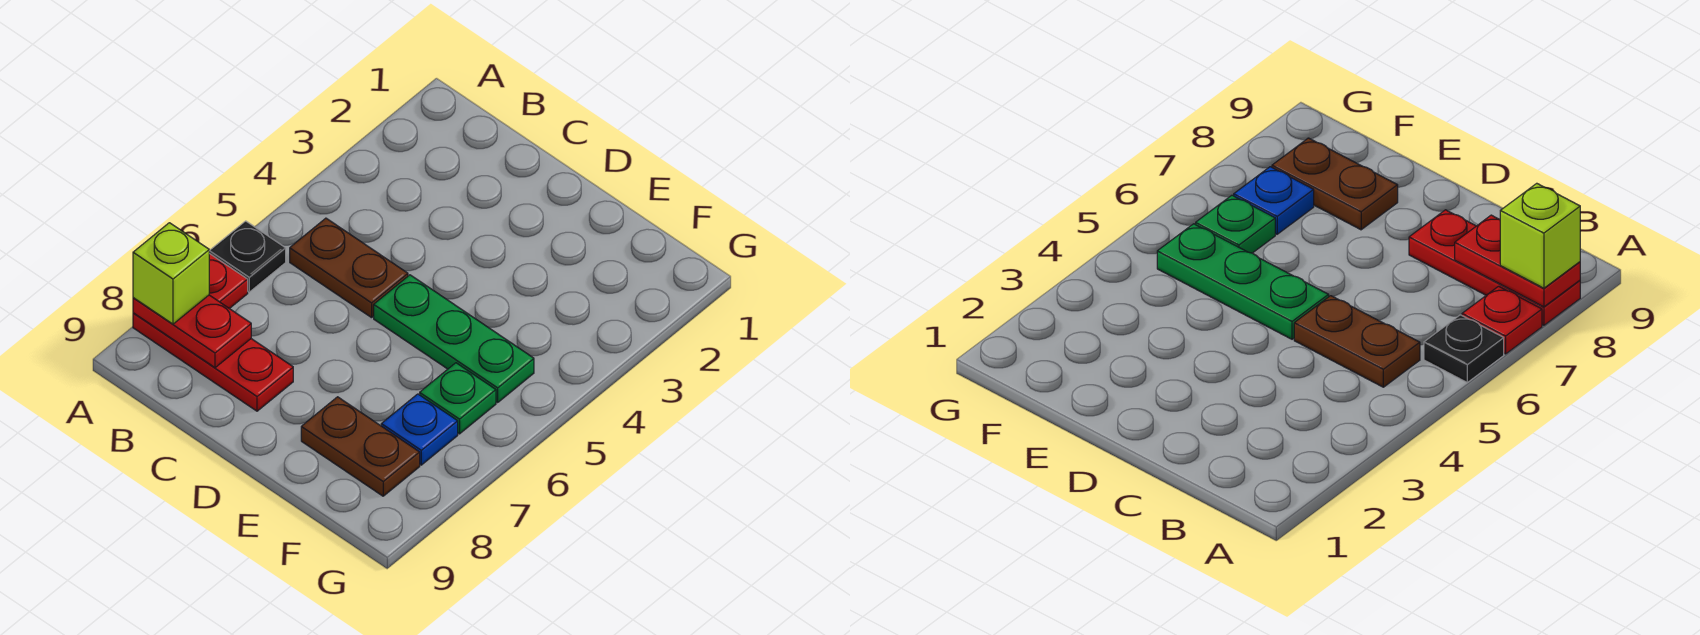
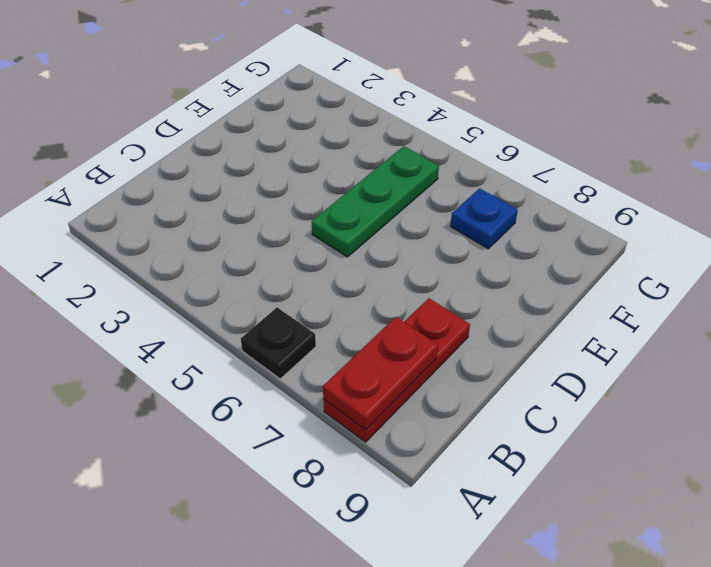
none -> red 1x1 plate [209,253,248,309]
none -> brown 1x2 plate [290,218,408,318]

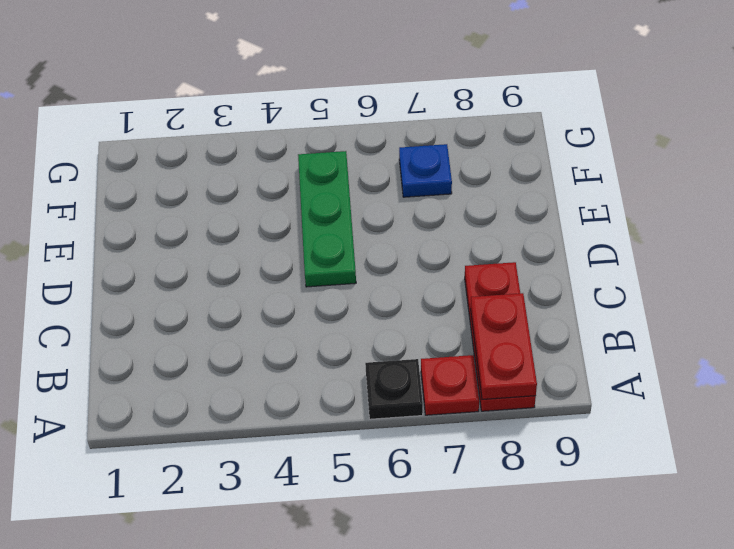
none -> brown 1x2 plate [290,218,408,318]
none -> brown 1x2 plate [301,397,420,496]

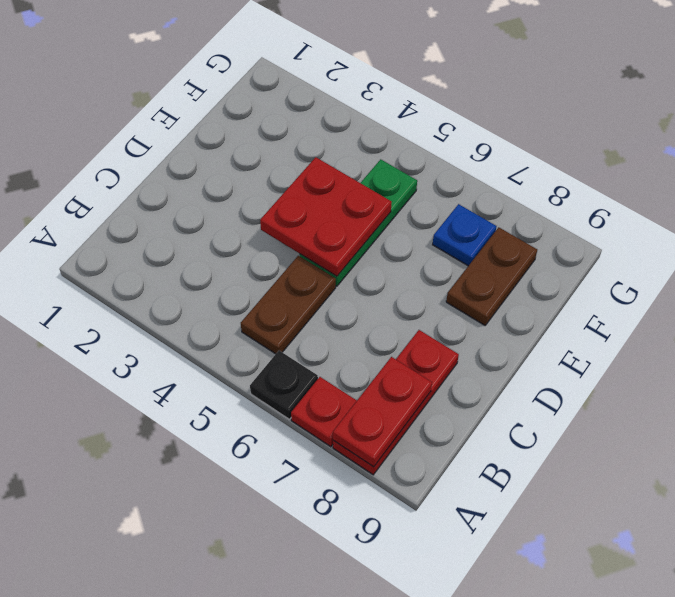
red 2x2 plate [260,157,392,276] -> none
none -> green 1x1 plate [420,363,496,434]
none -> lime 1x1 brick [133,223,209,324]

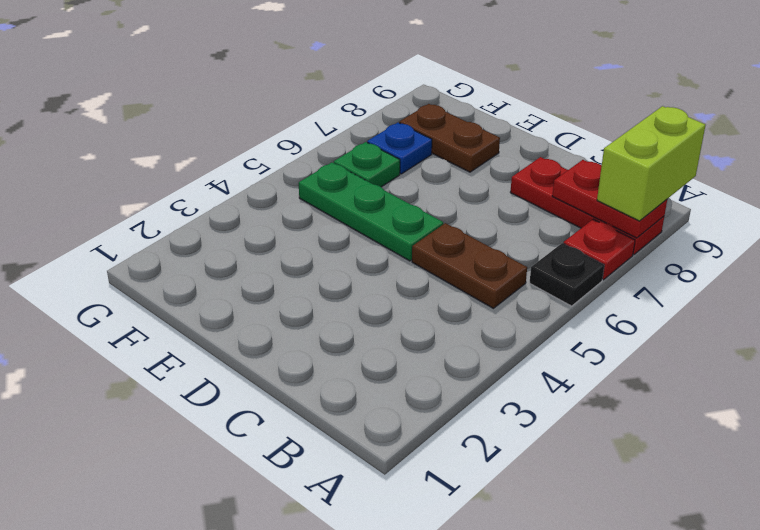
lime 1x2 brick [597,106,705,221] -> lime 1x1 brick [133,223,209,324]

